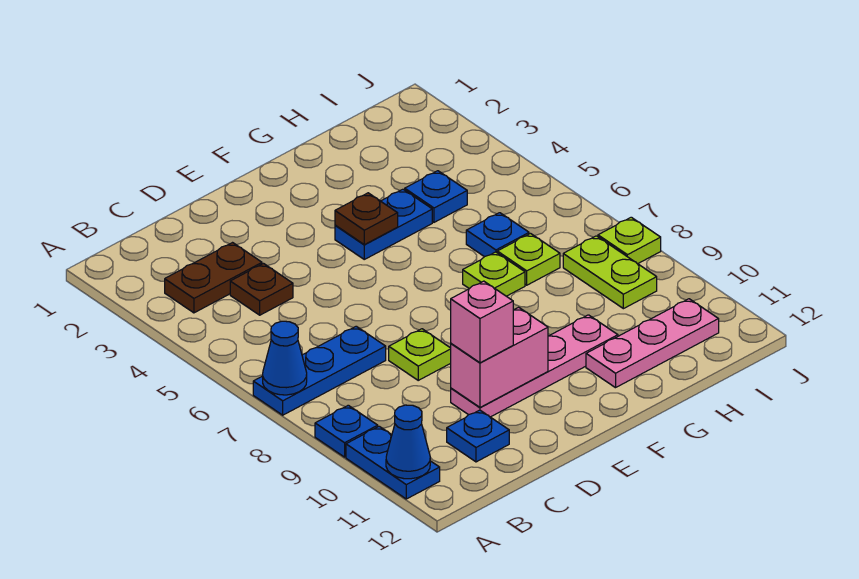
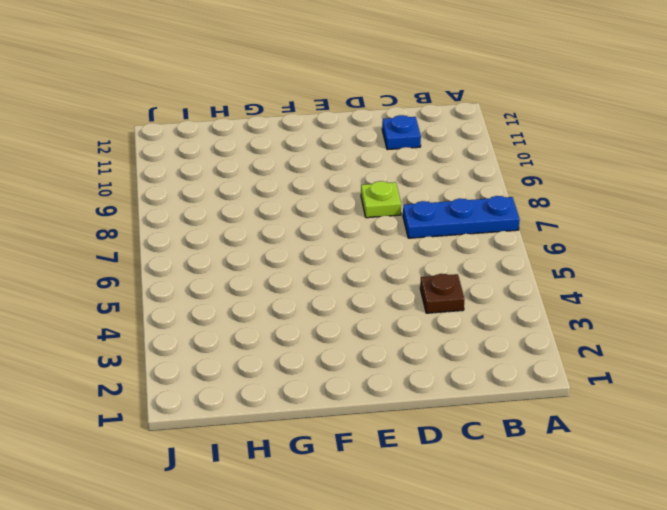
none -> blue 1x1 plate [315,405,378,457]
none -> blue 1x2 plate [346,426,440,499]
none -> brown 1x2 plate [165,243,262,313]

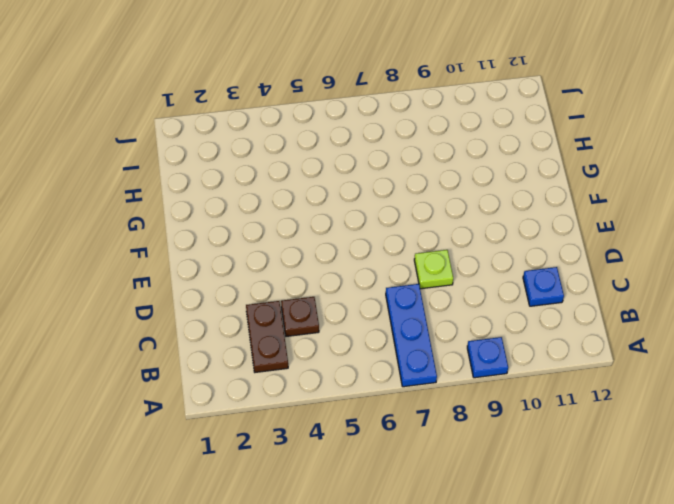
none -> blue 1x2 plate [346,426,440,499]
none -> pink 1x4 plate [451,315,618,417]
none -> blue 1x2 plate [335,189,432,259]

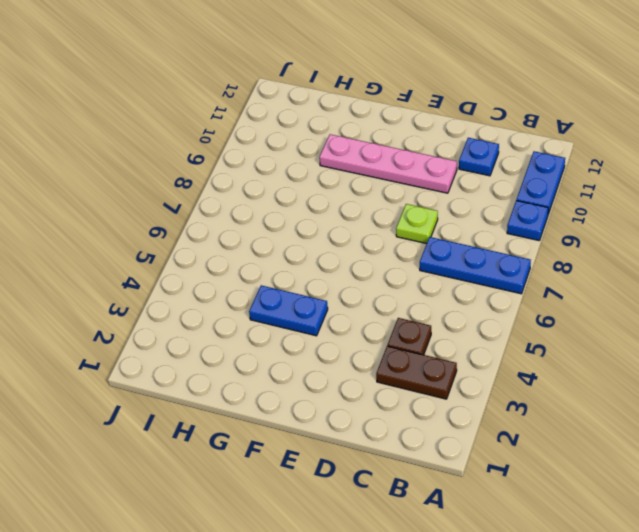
none -> lime 1x1 plate [463,252,525,296]
none -> pink 1x3 plate [586,299,719,388]
none -> blue 1x1 plate [405,171,467,222]

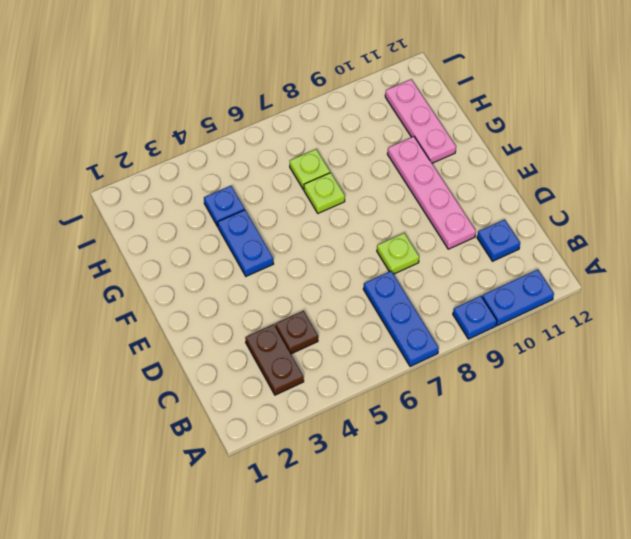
none -> blue 1x1 plate [466,213,529,257]
none -> lime 1x2 plate [563,236,657,309]
none -> lime 1x1 plate [598,217,661,264]

